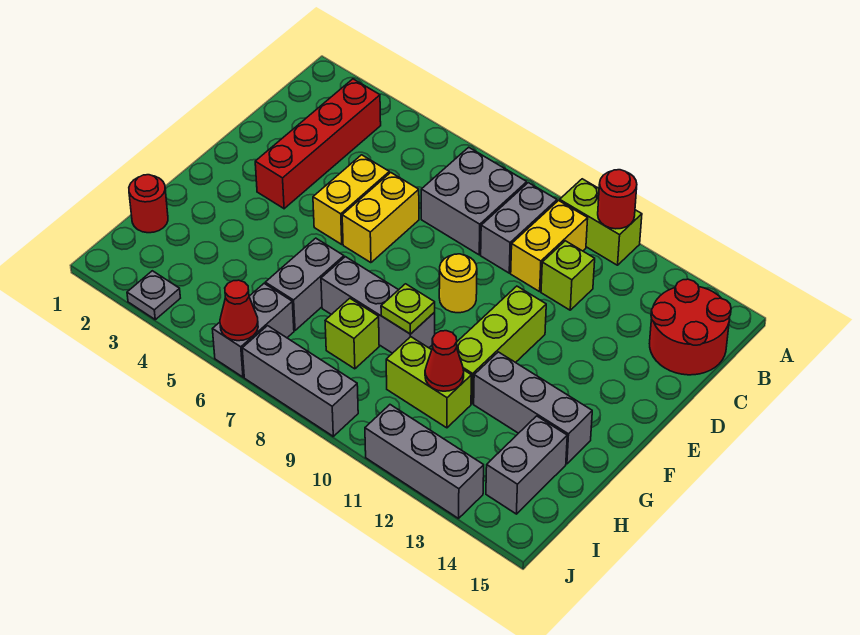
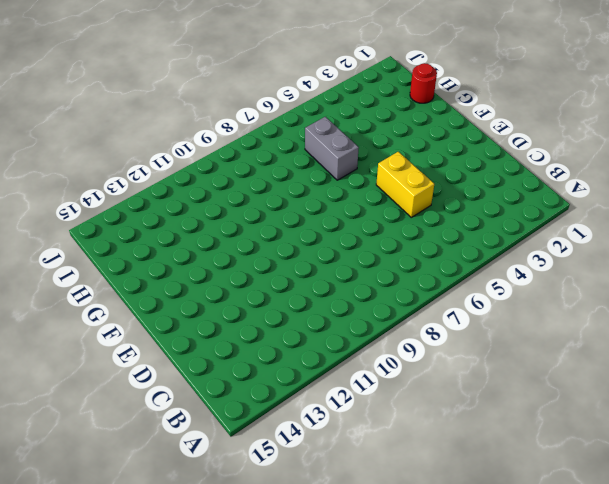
none -> lime 1x2 brick [560,179,642,265]
none -> red 1x4 brick [255,79,381,209]
none -> grey 2x2 brick [421,147,527,255]

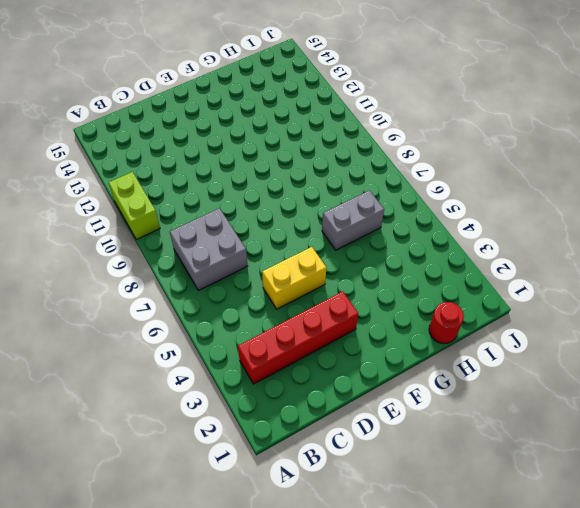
none -> grey 1x2 brick [481,183,557,273]
none -> yellow 1x2 brick [511,201,588,292]
none -> red 2x2 round brick [650,279,731,375]

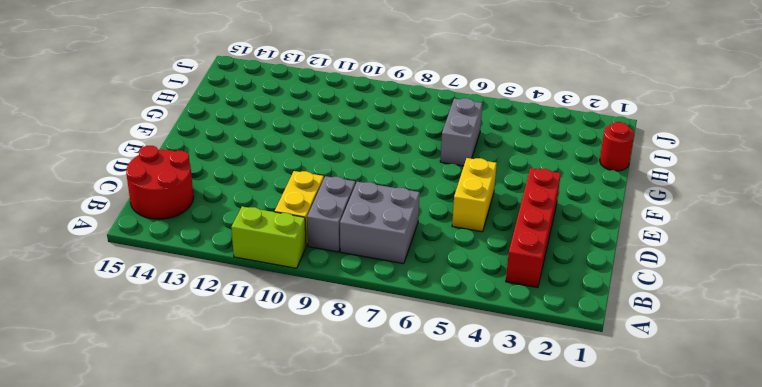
none -> lime 1x1 brick [541,241,595,310]
none -> yellow 1x2 brick [342,173,419,263]
none -> yellow 1x1 round brick [439,254,477,313]

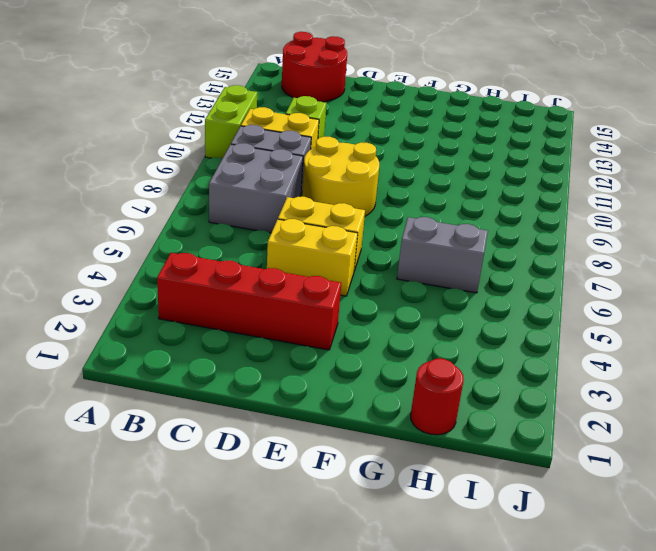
yellow 2x2 round brick [302,137,379,216] -> yellow 1x1 round brick [439,254,477,313]
none -> lime 1x3 brick [457,286,546,404]
none -> grey 1x3 brick [321,257,435,353]
none -> grey 1x3 brick [474,352,592,464]

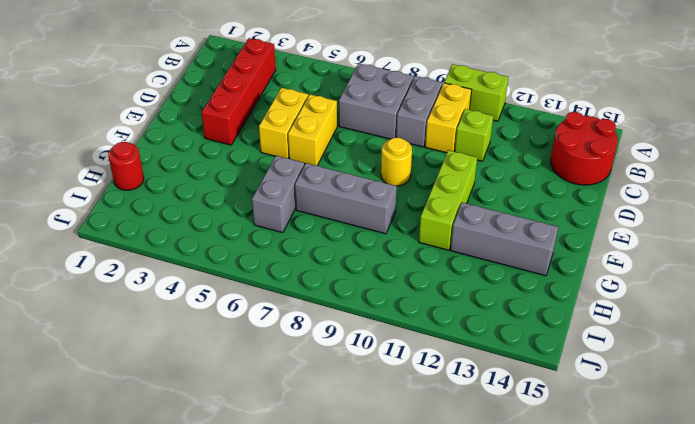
none -> lime 1x1 brick [325,298,379,369]
none -> lime 1x2 brick [386,337,471,428]
none -> grey 1x2 brick [486,416,567,514]

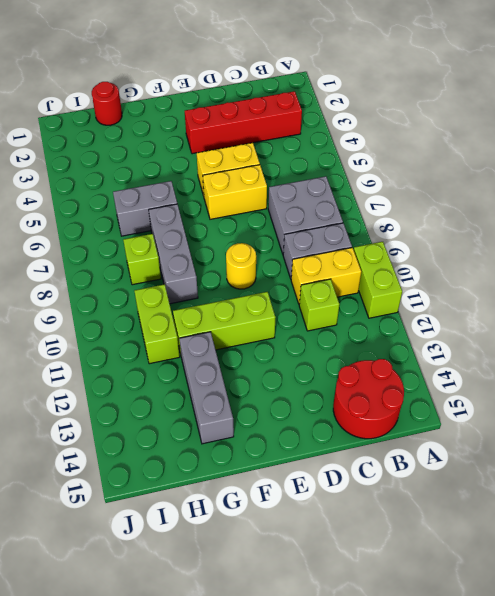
none -> grey 1x2 brick [486,416,567,514]
none -> grey 1x2 brick [213,284,294,377]
none -> grey 1x1 plate [127,271,180,320]

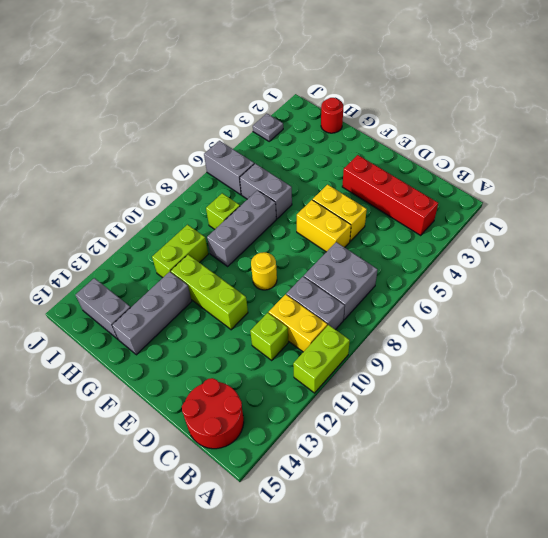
none -> grey 1x3 brick [242,326,358,436]
none -> grey 1x3 brick [365,405,484,518]
none -> red 1x1 round brick [598,170,637,229]

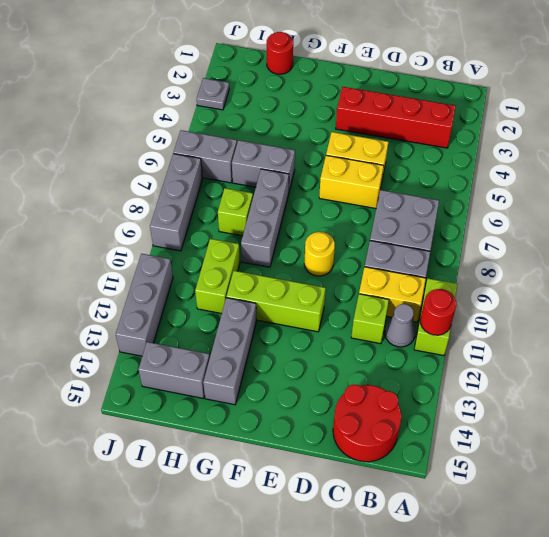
grey 1x1 cone [385,304,416,347] -> none
none -> lime 1x1 plate [381,284,435,334]
none -> red 1x1 cone [425,331,464,391]
none -> red 1x1 cone [220,280,258,341]

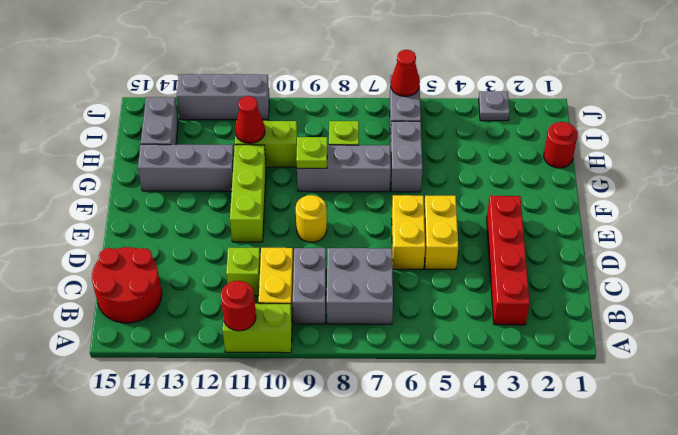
none -> grey 1x3 brick [242,326,358,436]

